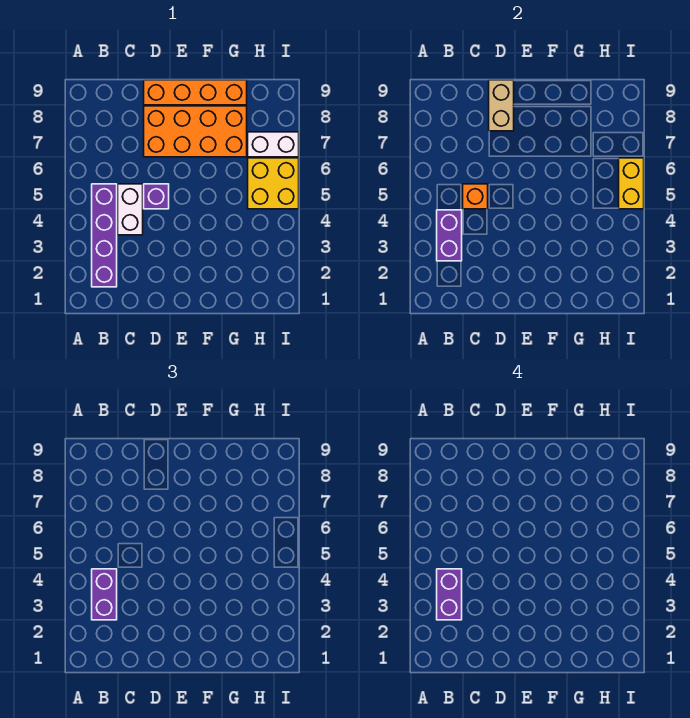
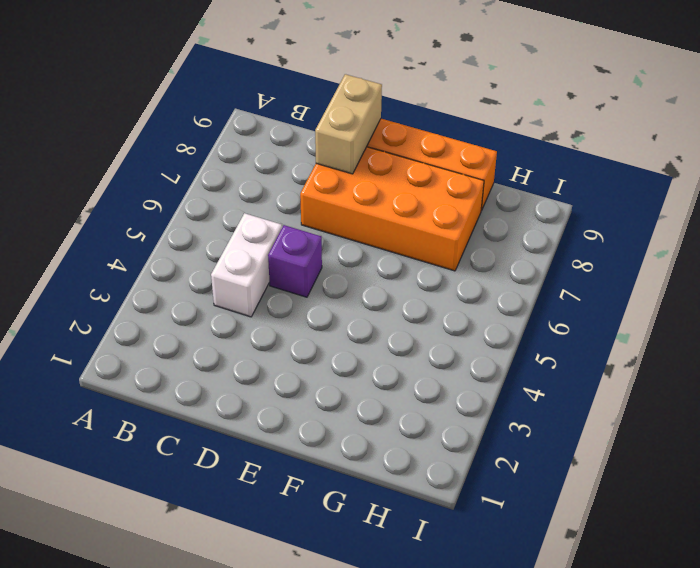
none -> purple 1x4 brick [92,184,117,287]
none -> yellow 2x2 brick [248,158,299,209]
none -> white 1x2 brick [248,132,299,157]

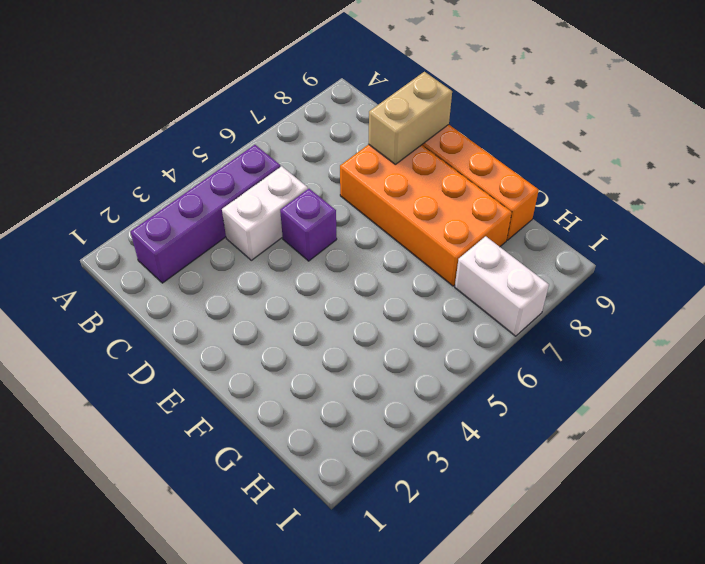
none -> yellow 2x2 brick [248,158,299,209]
none -> purple 1x2 brick [437,210,462,261]
none -> orange 1x1 brick [463,184,488,209]

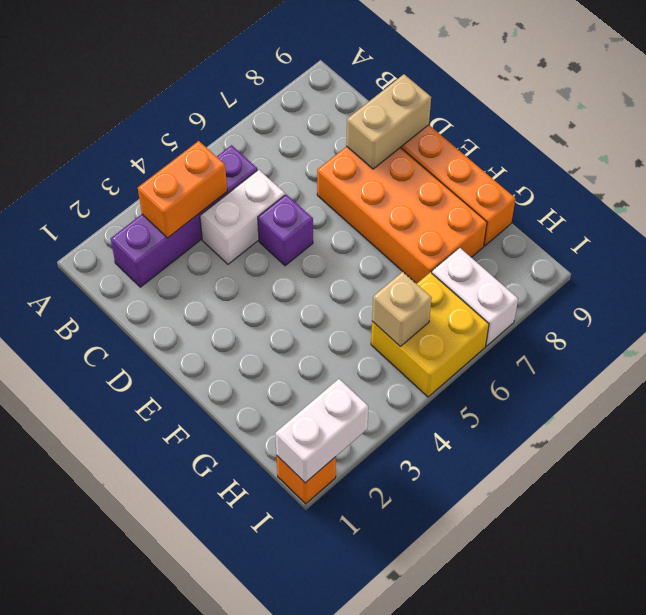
orange 1x2 brick [138,141,227,238] -> purple 1x2 brick [437,210,462,261]
tan 1x1 brick [372,272,432,347] -> none
orange 1x1 brick [277,456,336,504] -> orange 1x1 brick moved to [463,184,488,209]
white 1x2 brick [275,379,368,483] -> none
none -> yellow 1x2 brick [619,158,644,209]
none -> purple 1x2 brick [92,569,117,620]
none -> purple 1x2 brick [437,569,462,620]

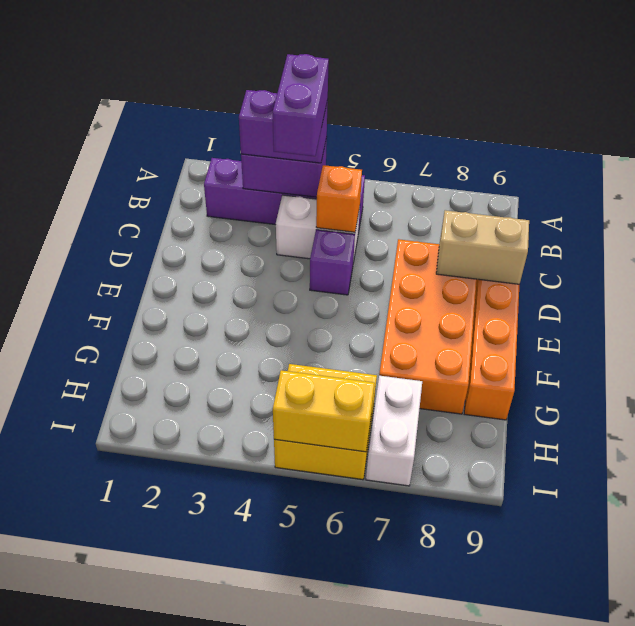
purple 1x2 brick [273,54,329,156] -> purple 1x2 brick turned to [437,569,462,620]

